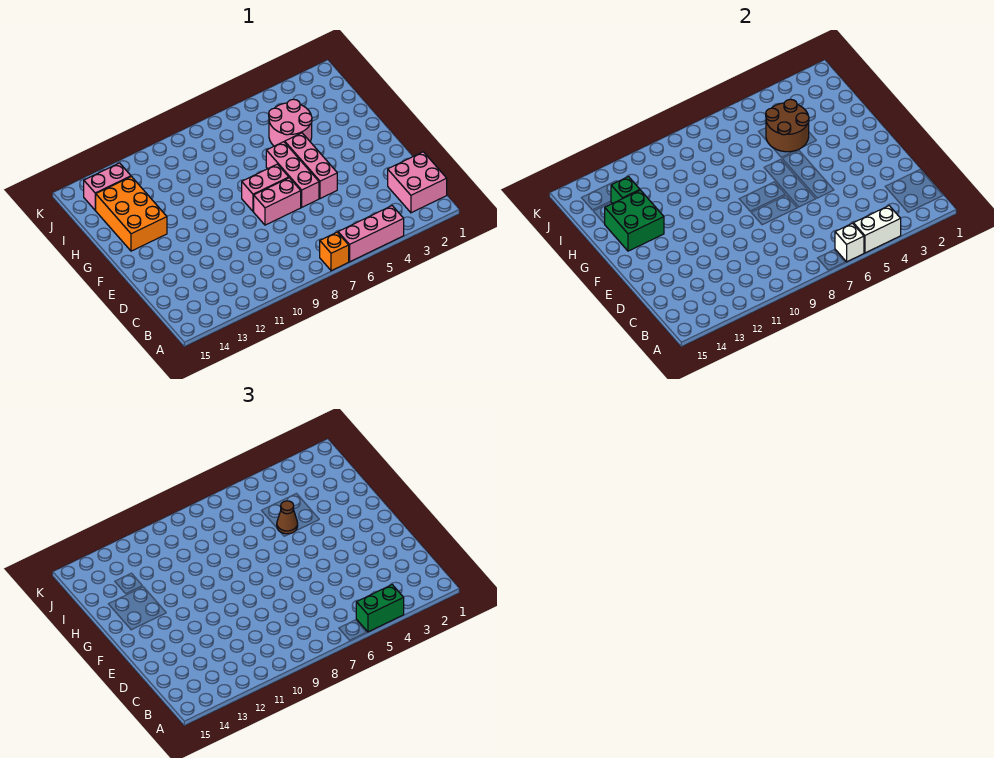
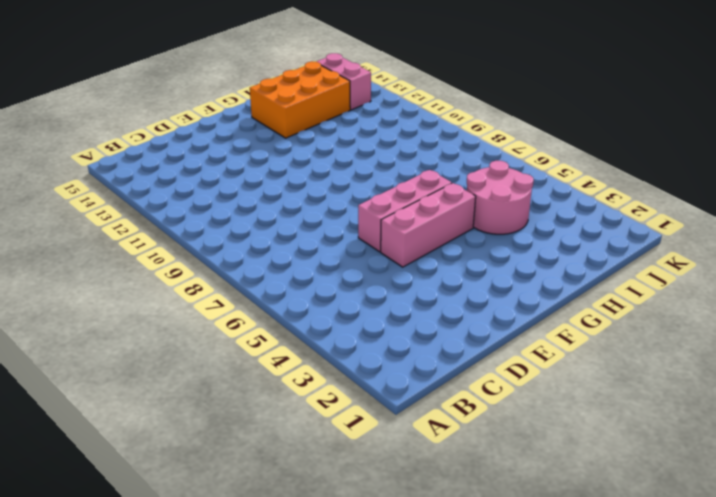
none -> pink 1x3 brick [338,206,404,262]
none -> orange 1x1 brick [320,232,349,271]
none -> pink 2x2 brick [388,152,447,213]

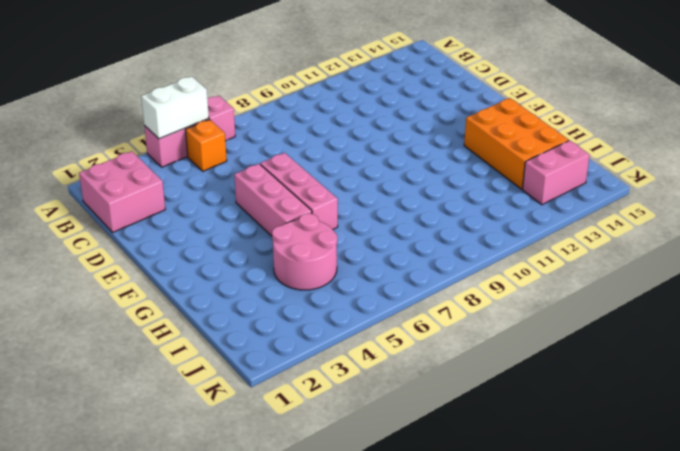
orange 1x1 brick [186,120,227,171] -> orange 1x1 brick moved to [320,232,349,271]
none -> pink 1x2 brick [254,178,301,225]
none -> pink 1x2 brick [242,164,289,212]
none -> white 1x1 brick [835,223,864,262]

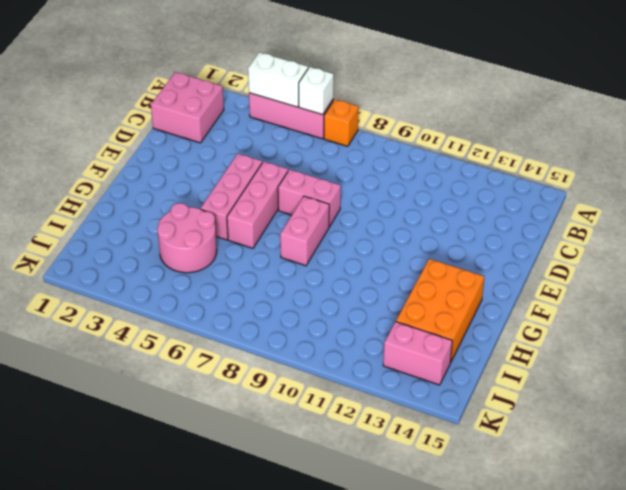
pink 1x2 brick [280,196,329,266] -> pink 1x2 brick turned to [242,164,289,212]
none -> green 2x2 brick [605,190,664,251]
none -> brown 2x2 round brick [766,99,809,152]
none -> green 1x1 brick [611,177,640,204]

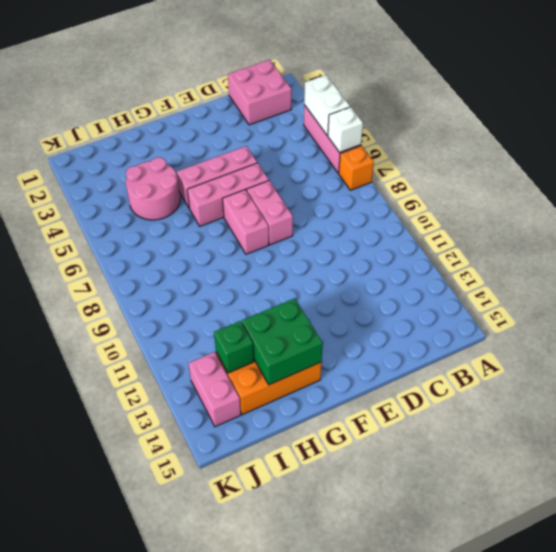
none -> brown 2x2 round brick [766,99,809,152]
none -> green 1x2 brick [356,585,404,632]
none -> brown 1x1 cone [277,501,298,534]

